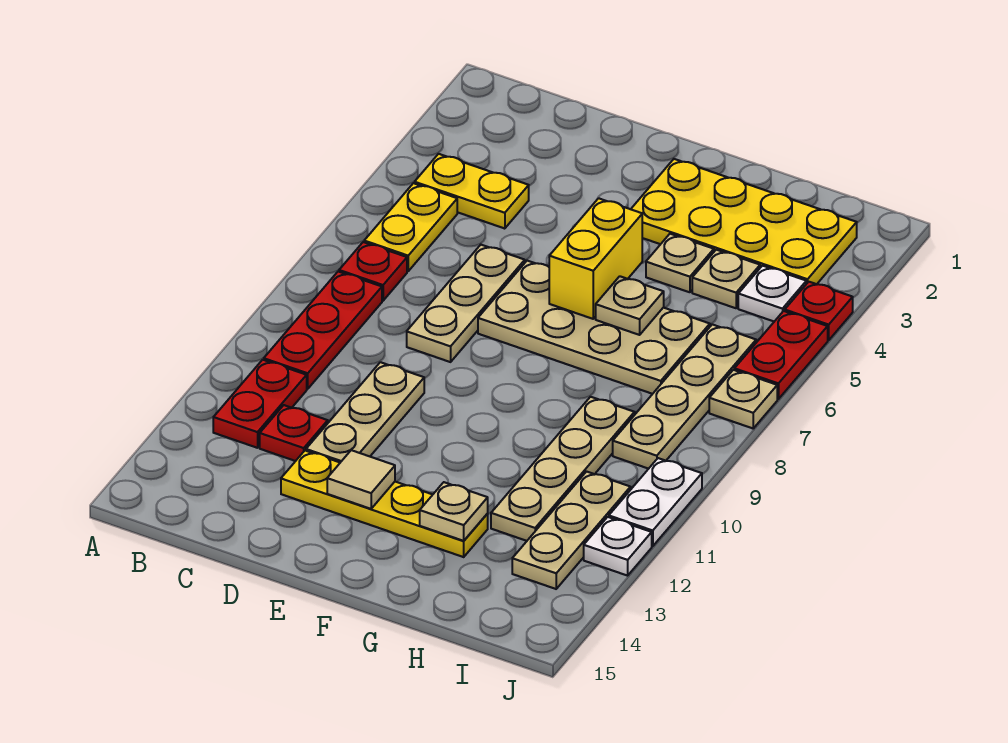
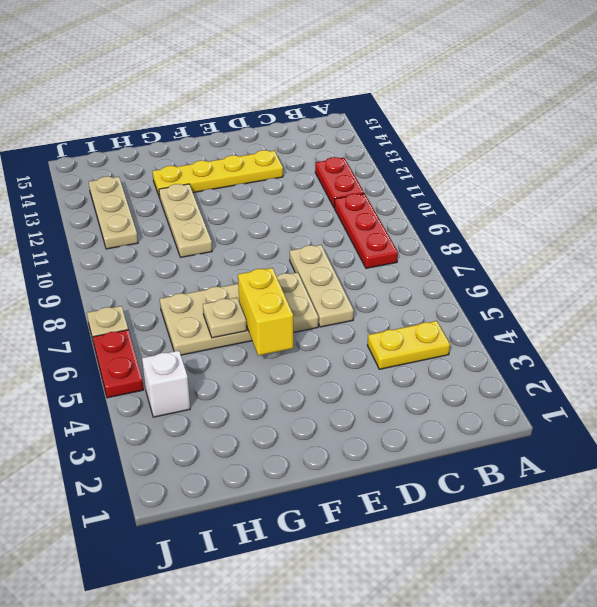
tan 1x3 plate [159,184,212,257] -> tan 1x3 plate moved to [306,362,424,462]
white 1x1 brick [142,351,190,417] -> white 1x1 plate [738,266,806,321]
none -> yellow 1x2 plate [364,183,457,271]
none -> red 1x1 plate [339,242,407,301]
none -> red 1x1 plate [260,405,328,461]

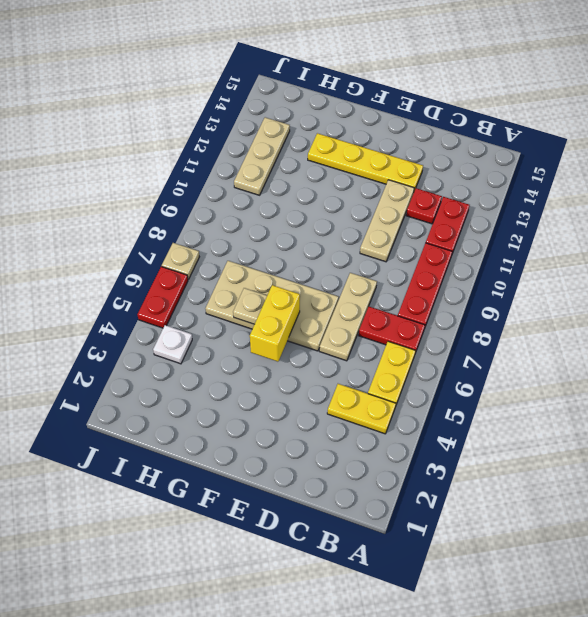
red 1x2 plate [359,306,425,353] -> red 1x1 plate [339,242,407,301]
none -> yellow 2x4 plate [631,159,857,284]
none -> tan 1x1 plate [646,234,714,292]
none -> tan 1x1 plate [692,250,760,308]

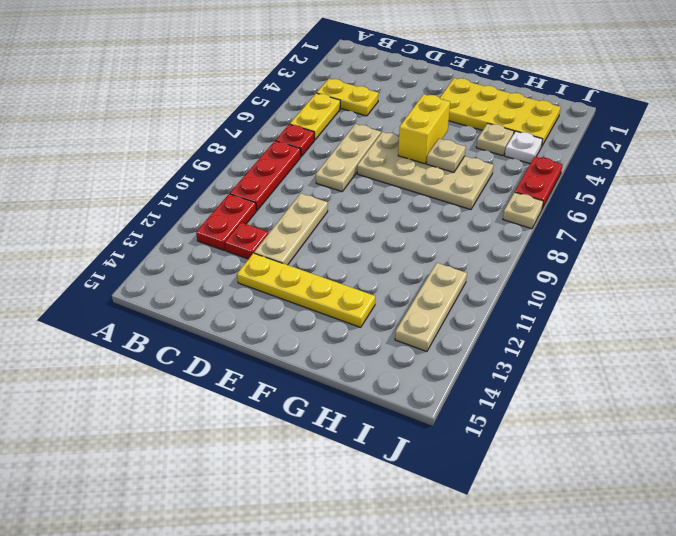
none -> tan 1x1 plate [646,234,714,292]
none -> tan 1x4 plate [491,397,635,541]
none -> tan 1x4 plate [613,324,756,469]

